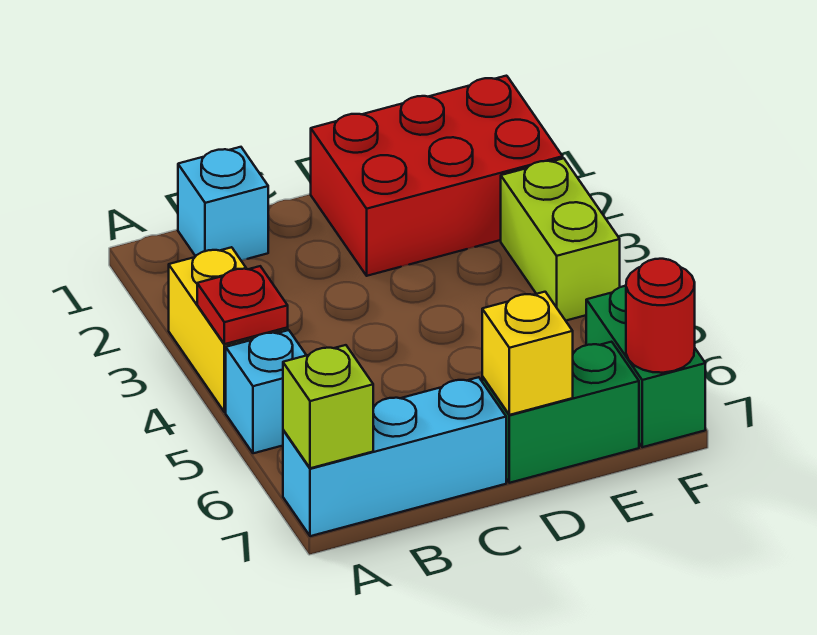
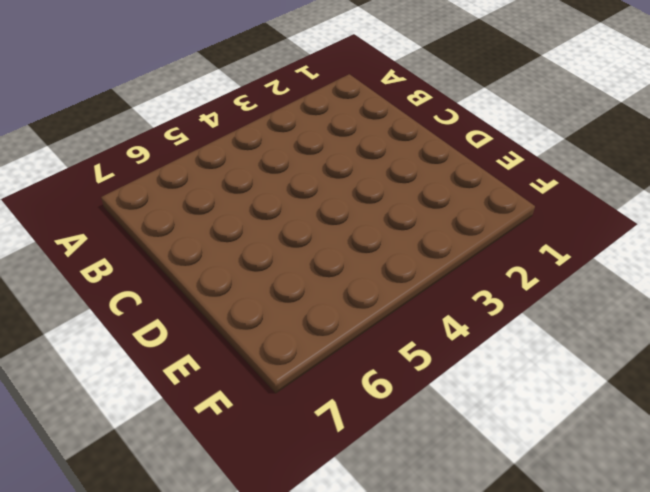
none -> yellow 1x2 brick [169,247,288,412]
none -> cyan 1x1 brick [226,330,306,453]
none -> cyan 1x3 brick [283,377,506,536]

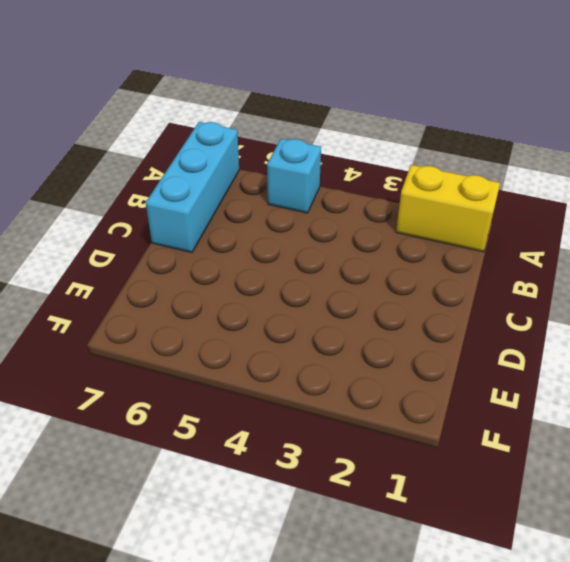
yellow 1x2 brick [396,165,500,252] -> yellow 1x2 brick moved to [169,247,288,412]
none -> cyan 1x1 brick [178,147,268,260]
none -> red 2x3 brick [311,76,563,276]
none -> green 1x2 brick [482,342,639,483]

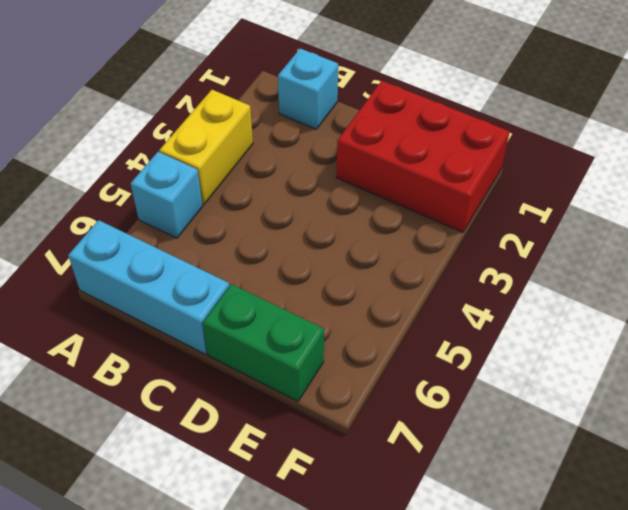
none -> lime 1x2 brick [501,158,620,321]
none -> green 1x2 brick [586,286,705,447]
none -> red 1x1 plate [197,266,288,344]

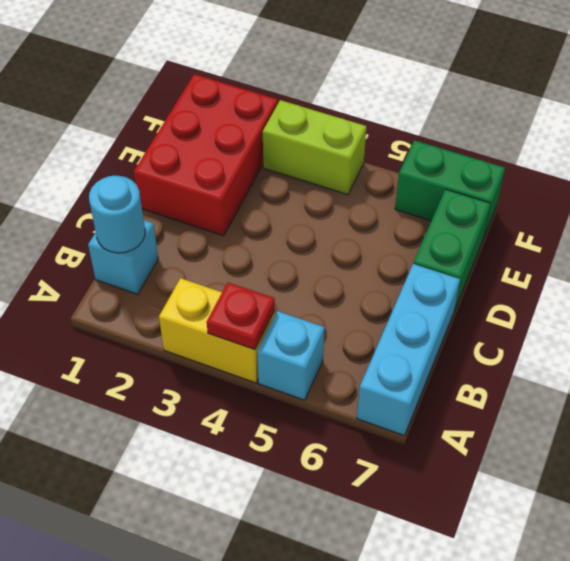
cyan 1x1 round brick [89,176,145,253] -> none
none -> lime 1x1 brick [283,345,373,468]
none -> yellow 1x1 brick [482,292,573,415]
none -> red 1x1 round brick [626,259,695,373]

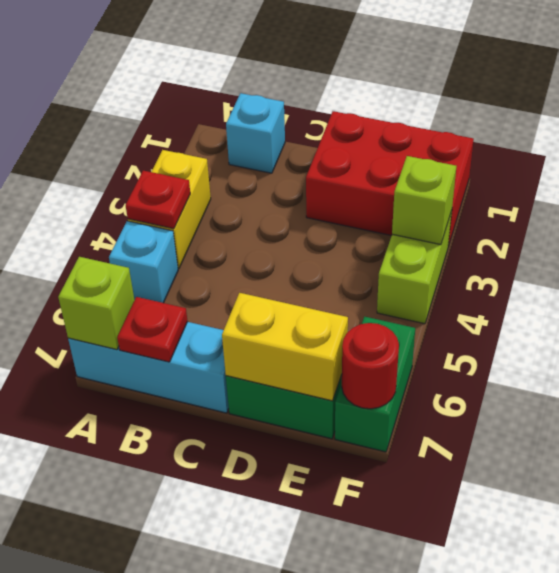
red 1x1 plate [117,297,188,362] -> none
yellow 1x2 brick [222,293,348,401] -> yellow 1x1 brick [482,292,573,415]
lime 1x1 brick [392,156,456,245] -> none

